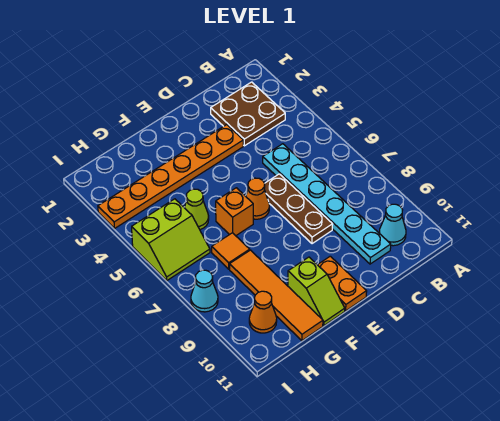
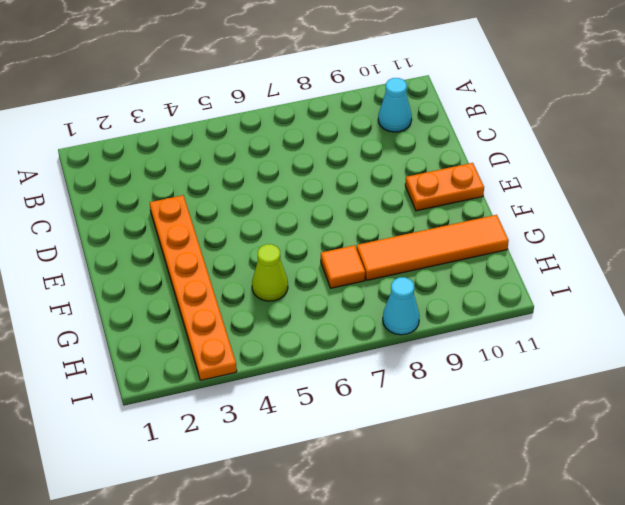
none -> brown 2x2 plate [211,82,285,146]
none -> cyan 1x6 plate [263,144,391,264]
none -> brown 1x3 plate [264,174,333,244]

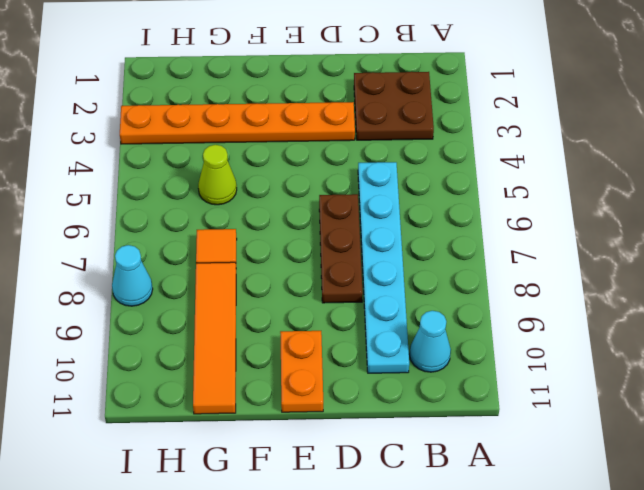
none -> orange 1x1 cone [246,178,269,219]
none -> orange 1x1 brick [216,188,253,236]
none -> lime 1x2 slope [288,257,345,326]

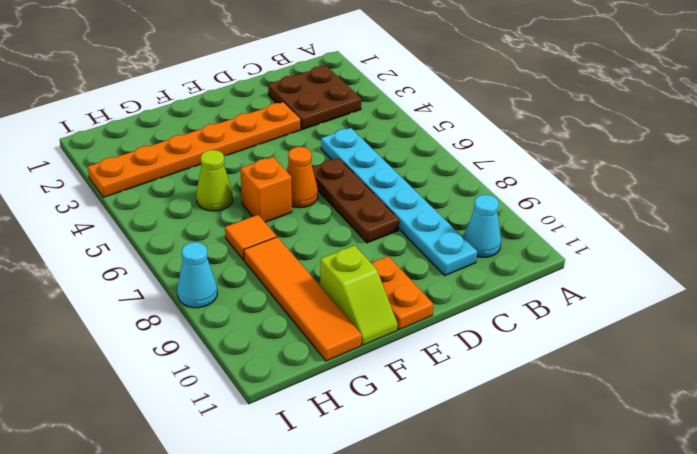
none -> lime 2x2 slope [132,199,210,281]
none -> orange 1x1 cone [249,291,277,333]

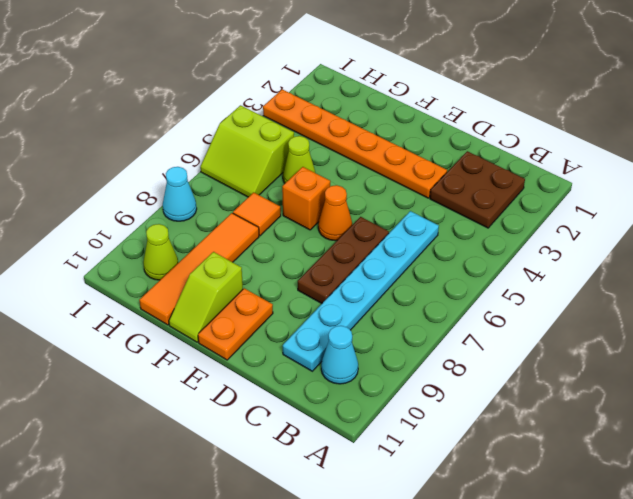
lime 1x1 cone [143,224,178,280] -> orange 1x1 cone [249,291,277,333]

